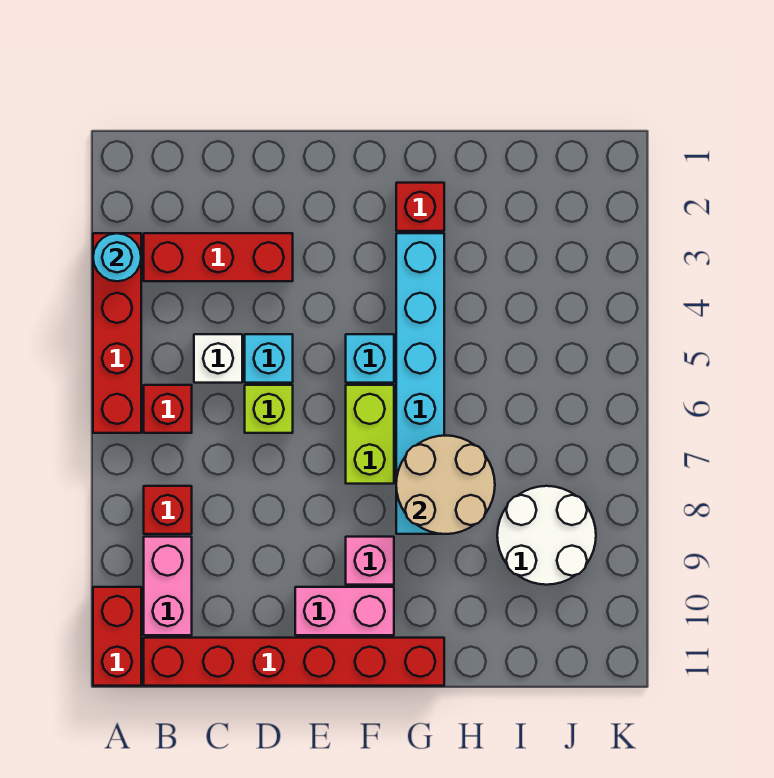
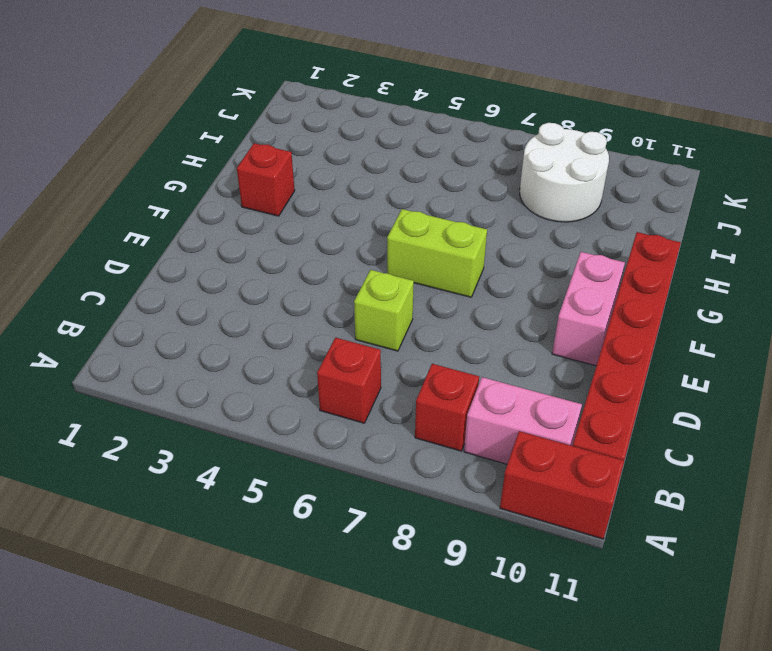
none -> red 1x4 brick [93,233,141,433]
none -> red 1x3 brick [144,233,293,281]
none -> white 1x1 brick [194,334,242,383]

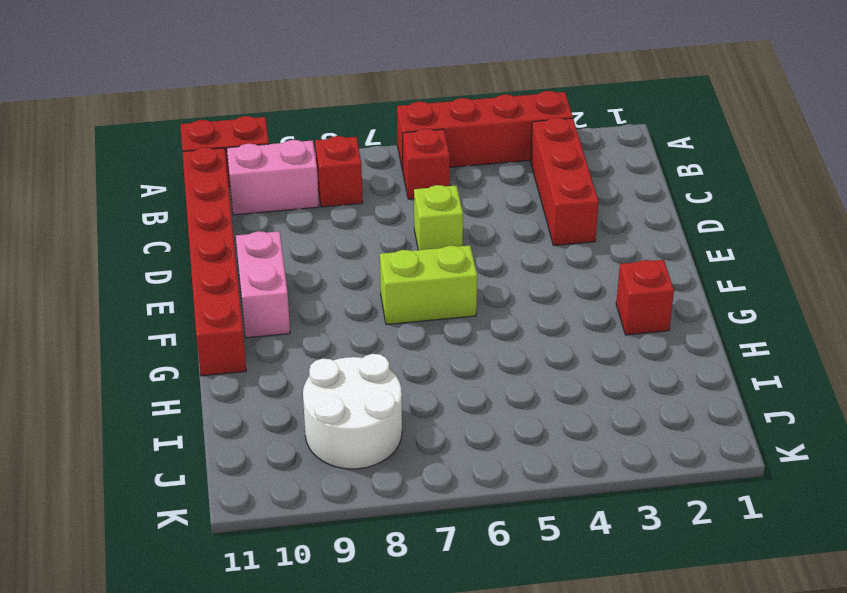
none -> white 1x1 brick [194,334,242,383]
none -> cyan 1x1 brick [245,334,293,383]
none -> cyan 1x1 brick [346,334,394,383]

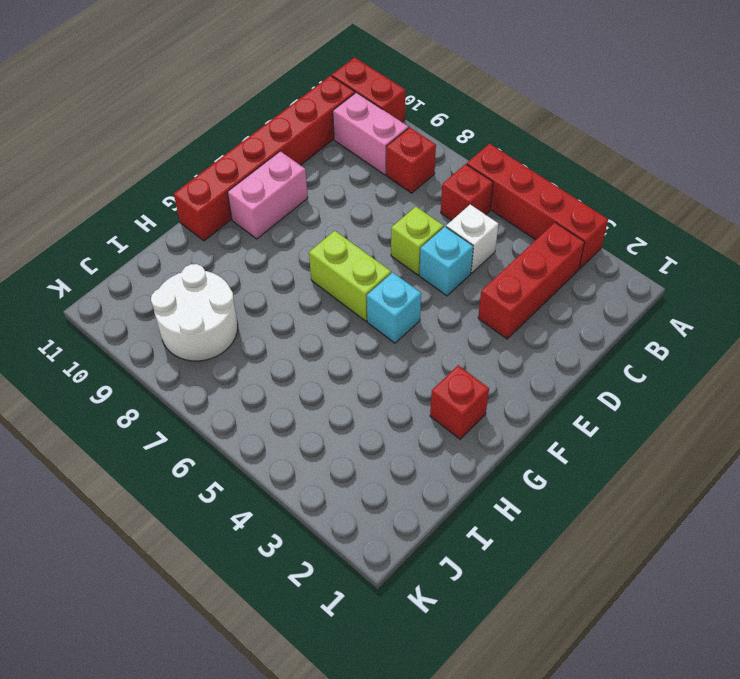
none -> pink 1x1 brick [346,537,394,585]
none -> cyan 1x6 brick [396,233,444,534]
none -> cyan 1x1 round brick [93,233,141,281]

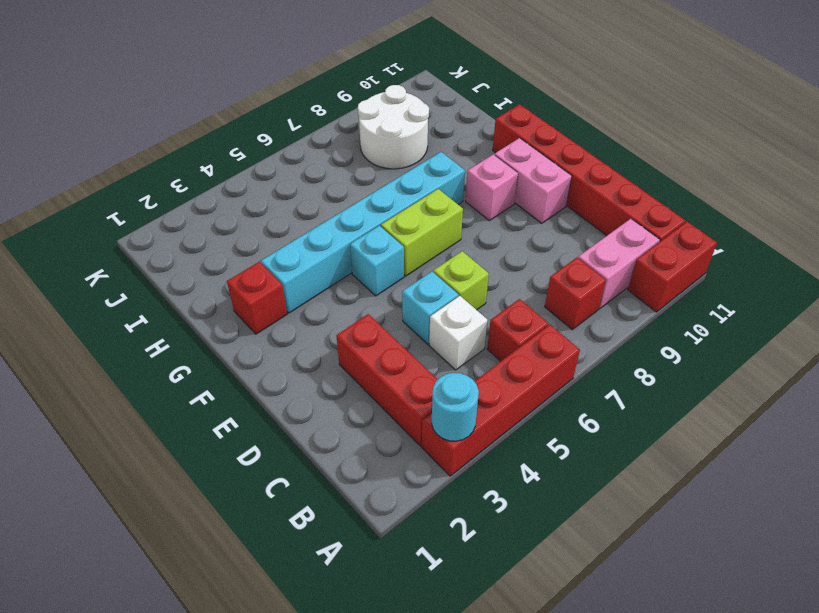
none -> tan 2x2 round brick [396,436,495,534]

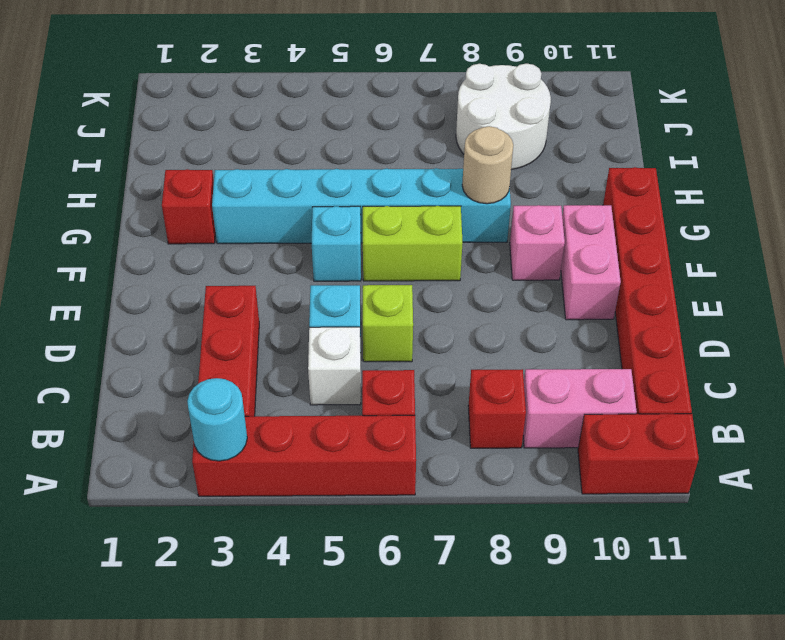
tan 1x1 round brick [462,126,513,204] -> tan 2x2 round brick [396,436,495,534]

